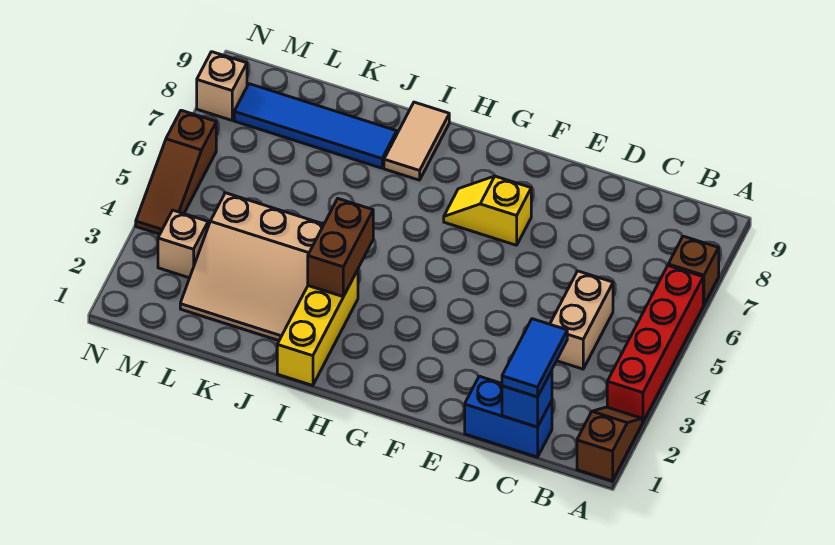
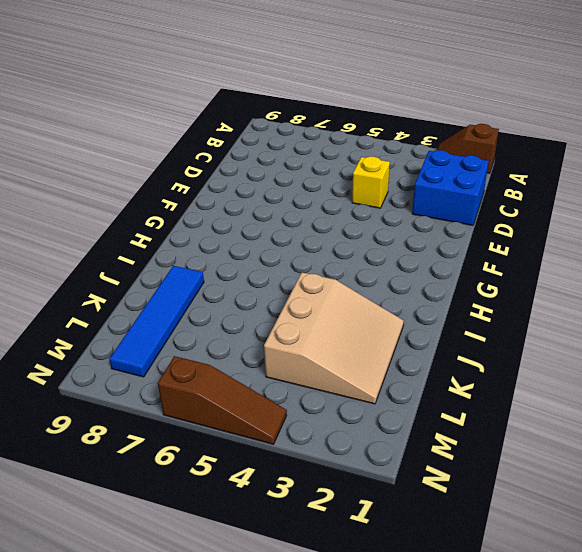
blue 2x2 brick [412,150,489,226] -> blue 1x2 brick [465,376,552,457]
yellow 1x1 brick [352,157,390,208] -> none
none -> red 1x4 brick [607,266,703,422]
none -> brown 1x1 brick [668,236,719,305]
none -> tan 1x2 brick [550,271,613,369]

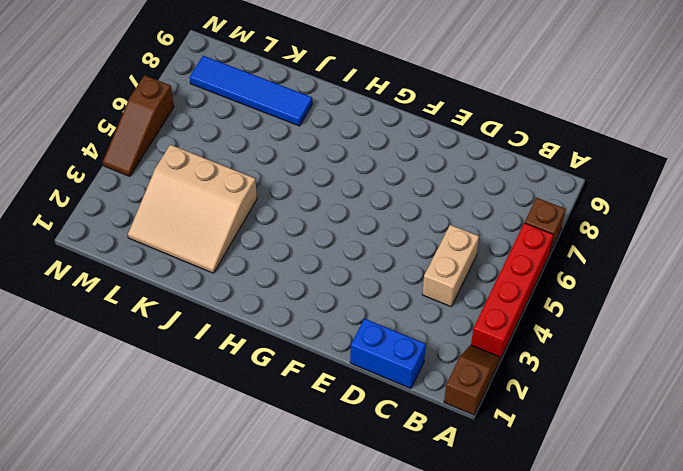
none -> yellow 1x2 slope [444,176,531,245]
none -> yellow 1x3 brick [277,270,358,386]
none -> tan 1x2 tile [384,102,449,180]

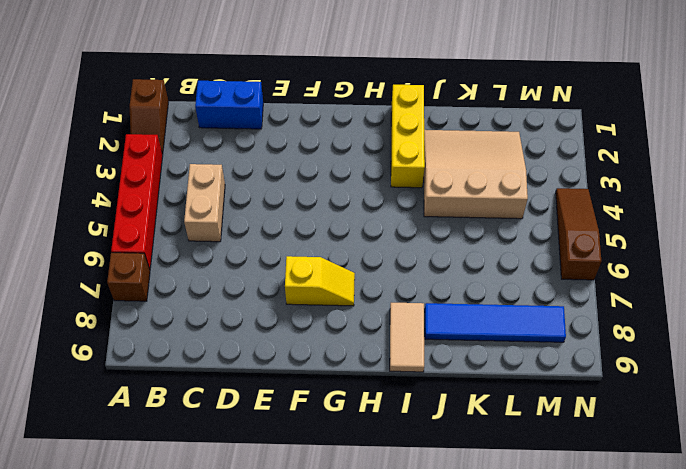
none -> tan 1x1 brick [158,210,208,278]
none -> tan 1x1 brick [197,52,247,120]
none -> blue 1x1 brick [502,370,552,427]

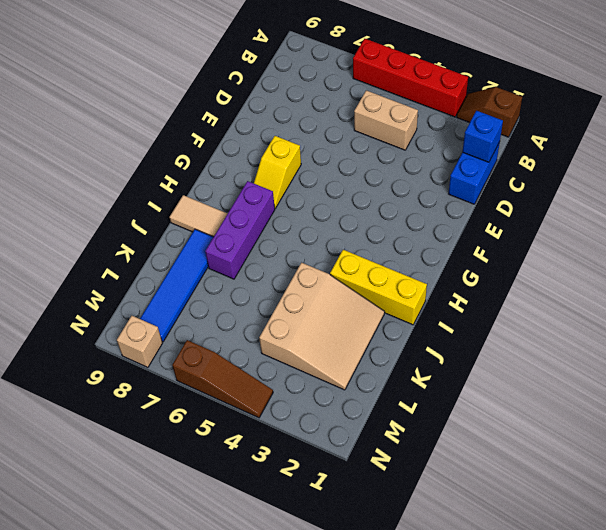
purple 1x3 brick [205,181,275,279] -> none
none -> brown 1x1 brick [668,236,719,305]
none -> tan 1x1 brick [158,210,208,278]
none -> brown 1x2 brick [308,199,373,297]

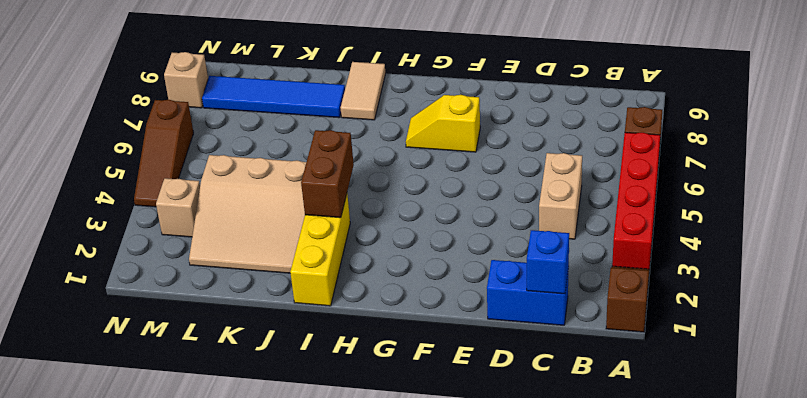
none -> blue 1x2 tile [502,319,567,397]

